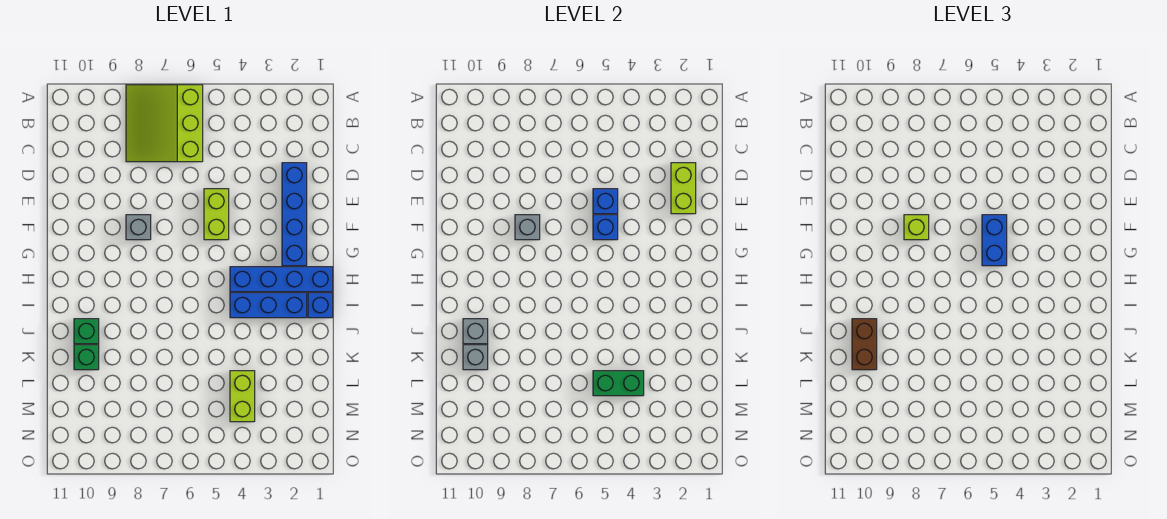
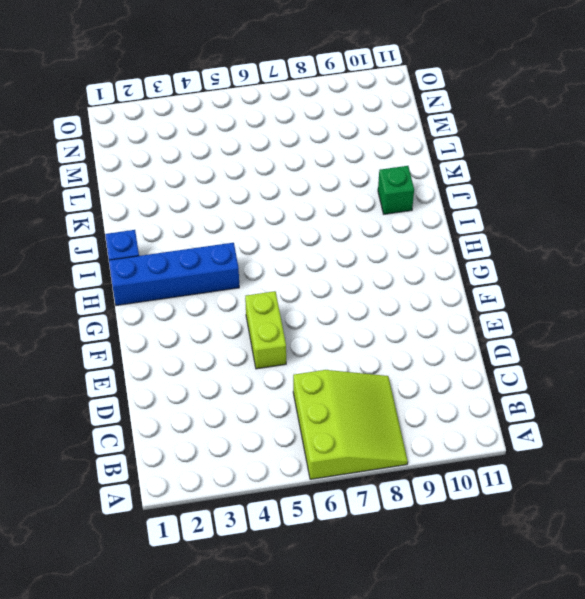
none -> blue 1x4 brick [282,163,307,266]
none -> grey 1x1 brick [126,215,151,240]
none -> blue 1x3 brick [230,293,307,318]

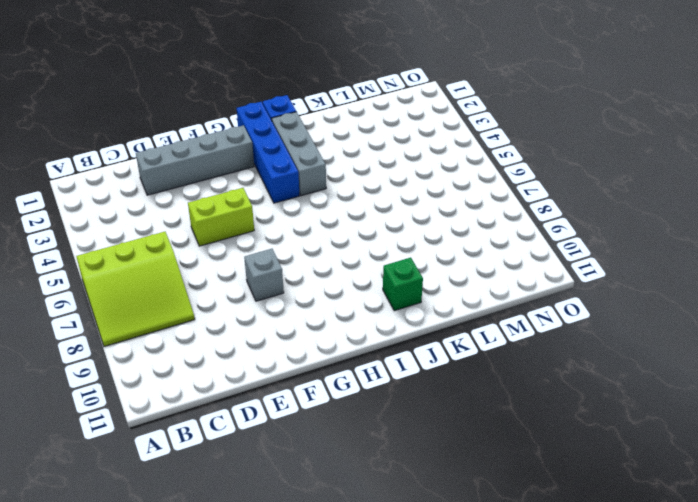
grey 1x4 brick [136,125,254,195] -> blue 1x4 brick [282,163,307,266]
grey 1x3 brick [272,112,326,196] -> blue 1x3 brick [230,293,307,318]
none -> green 1x1 brick [74,345,99,370]
none -> lime 1x2 brick [230,371,255,422]
none -> lime 1x2 brick [671,163,696,214]

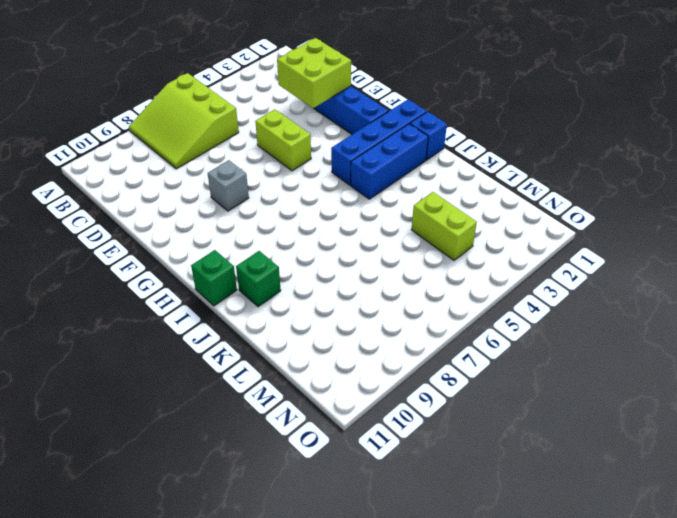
lime 2x2 brick [277,38,351,108] -> lime 1x2 brick [671,163,696,214]
green 1x1 brick [191,250,237,306] -> green 1x1 brick moved to [74,345,99,370]
none -> blue 1x1 brick [593,189,618,214]
none -> blue 1x1 brick [593,215,618,240]
none -> grey 1x1 brick [515,215,540,240]

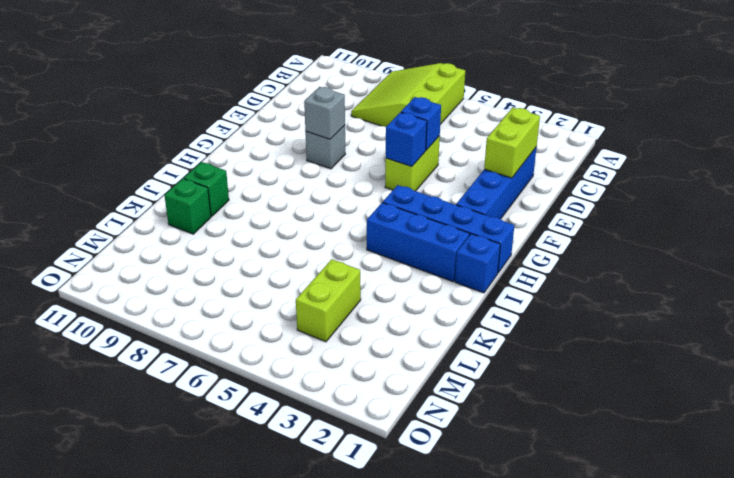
none -> grey 1x1 brick [463,319,488,344]
none -> grey 1x1 brick [463,345,488,370]
none -> green 1x2 brick [593,371,644,396]

